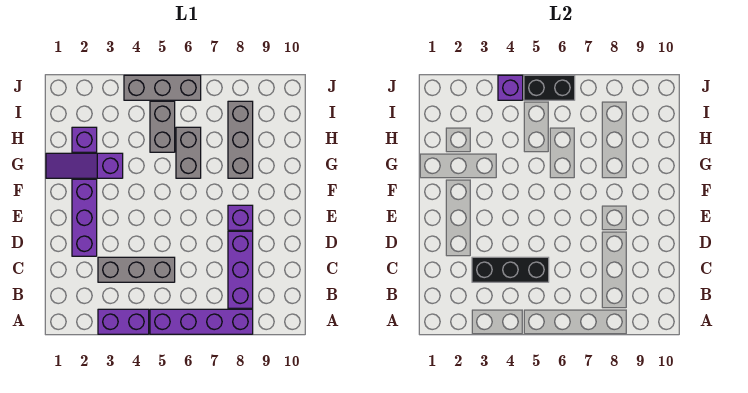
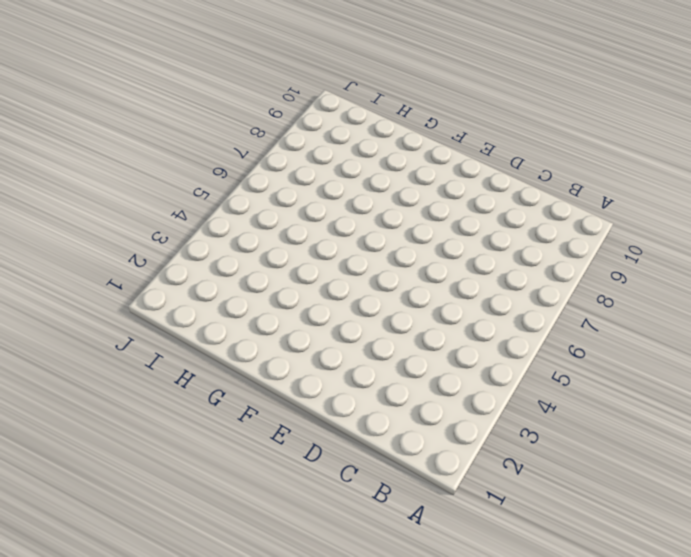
none -> purple 1x2 brick [98,309,149,334]
none -> purple 1x4 brick [150,309,253,334]
none -> purple 1x3 brick [228,231,253,308]

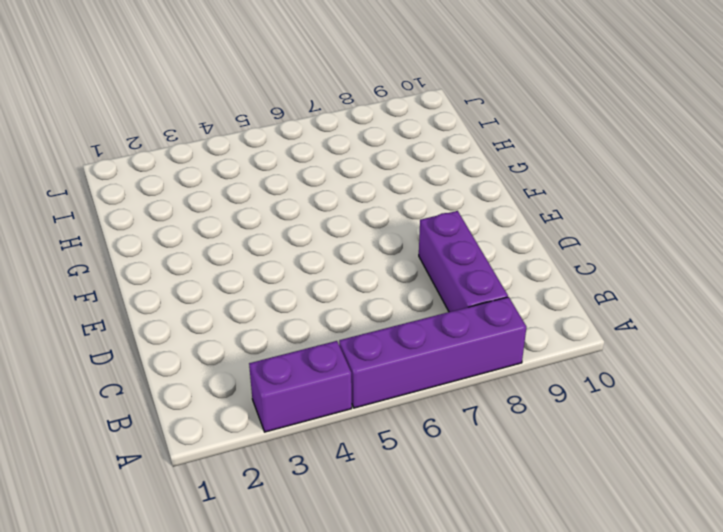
none -> grey 1x3 brick [98,257,175,282]
none -> purple 1x3 brick [72,179,97,256]
none -> purple 1x1 brick [228,205,253,230]

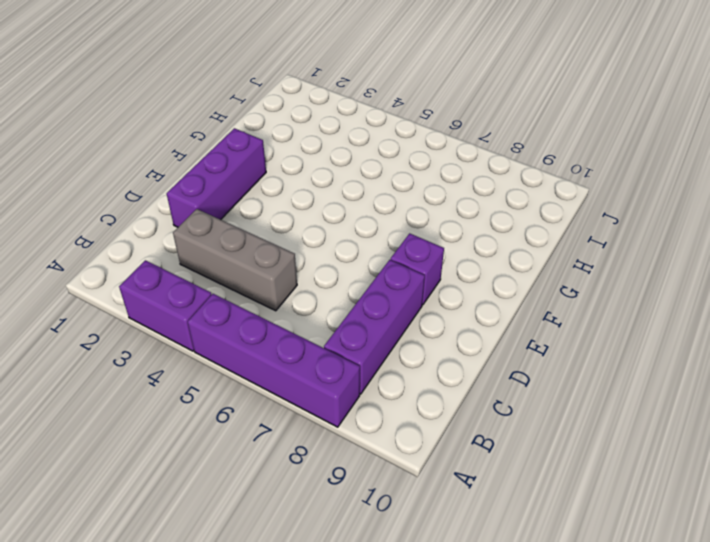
none -> purple 1x3 slope [46,153,123,178]
none -> grey 1x2 brick [176,127,201,178]
none -> grey 1x3 brick [228,101,253,178]

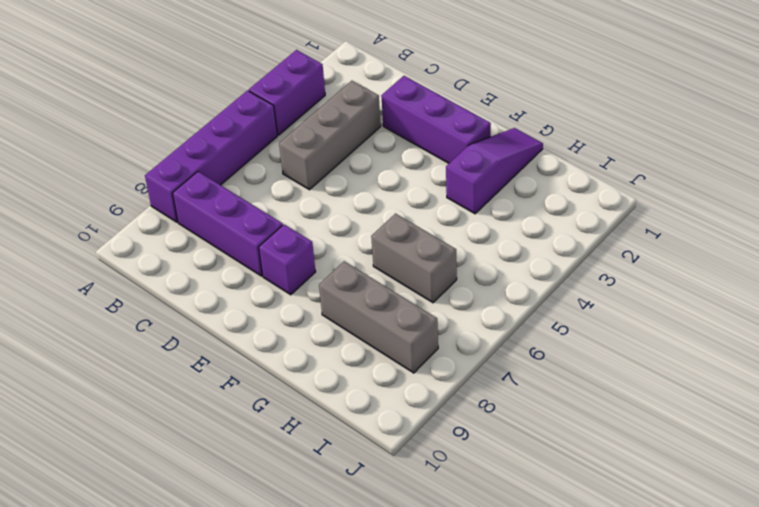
none -> purple 1x1 brick [72,127,97,152]
none -> grey 1x2 brick [150,101,175,152]
none -> grey 1x3 brick [124,75,201,100]

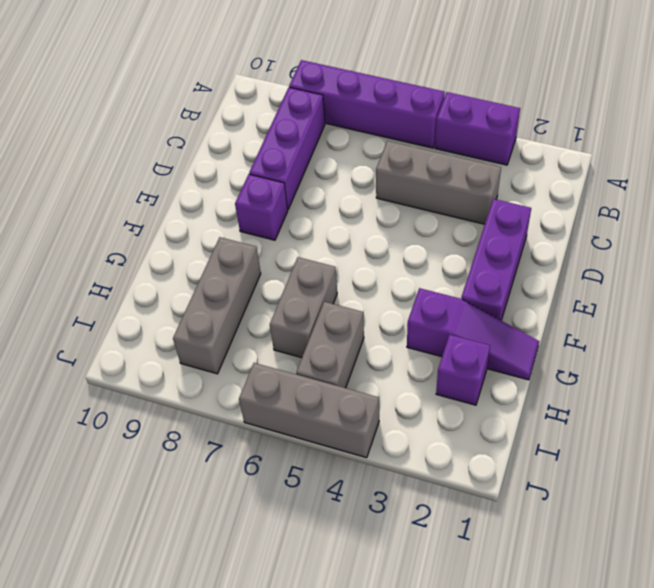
none -> black 1x3 brick [472,257,549,282]
none -> purple 1x1 brick [498,75,523,100]
none -> black 1x2 brick [524,75,575,100]

